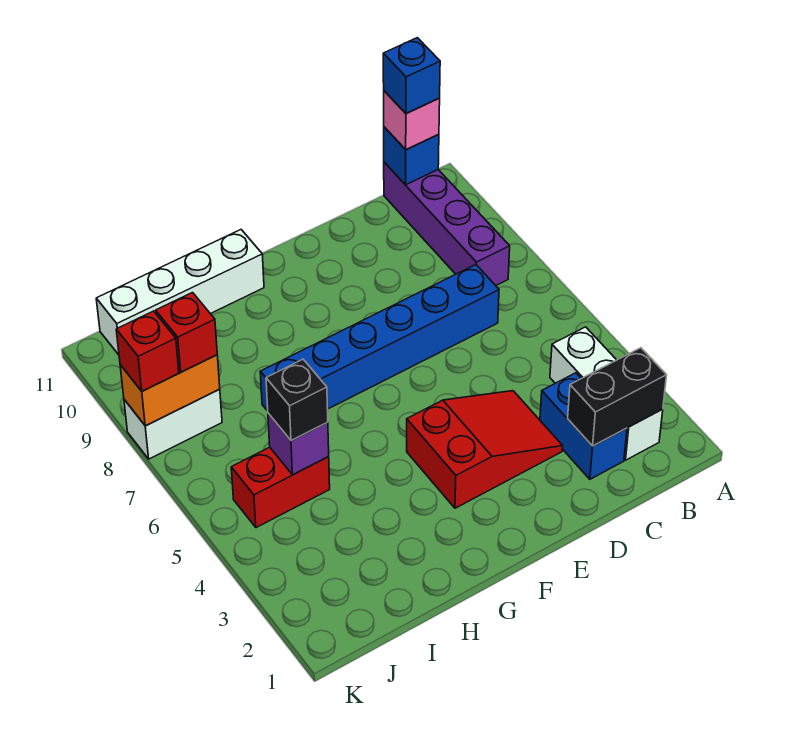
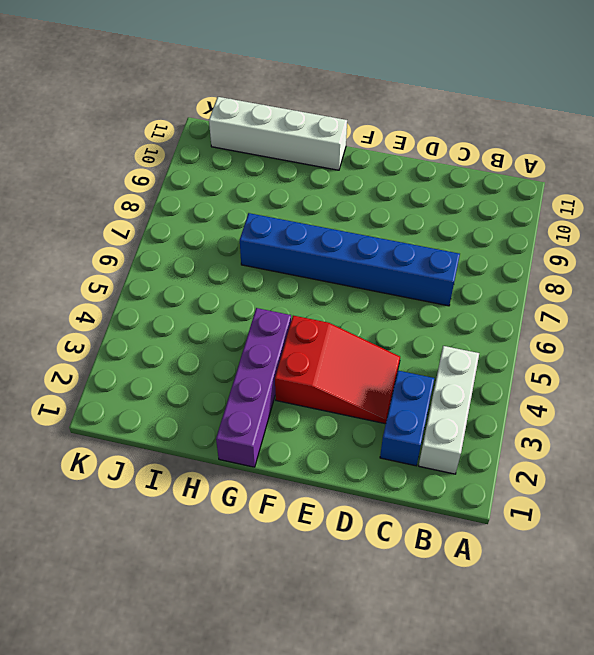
purple 1x4 brick [216,308,291,467] -> purple 1x4 brick moved to [384,162,510,286]
none -> red 1x2 brick [231,447,330,528]
none -> white 1x2 brick [124,389,222,459]
none -> black 1x2 brick [568,348,667,446]

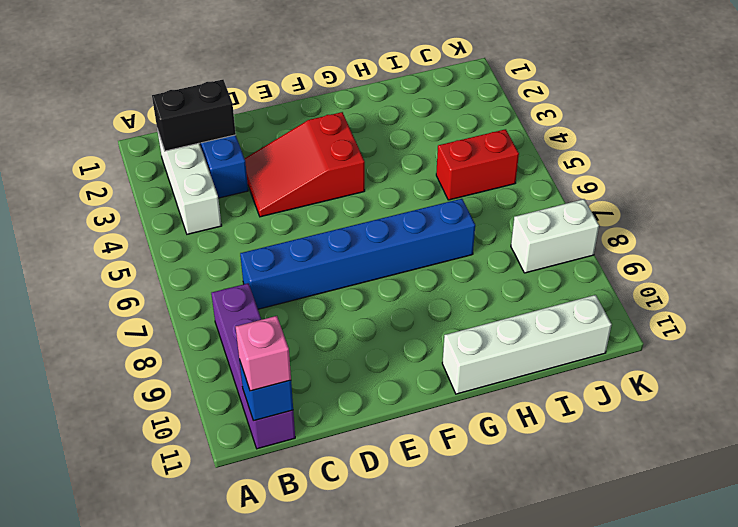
none -> purple 1x1 brick [268,413,329,475]
none -> orange 1x2 brick [120,355,220,426]
none -> black 1x1 brick [266,359,328,441]

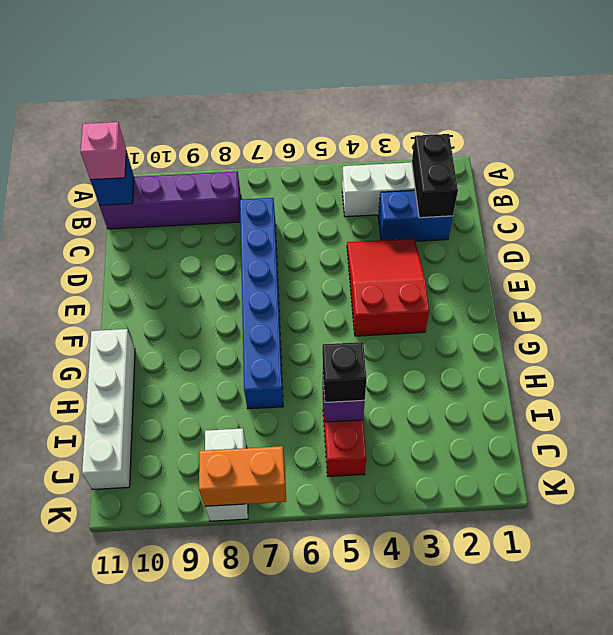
orange 1x2 brick [199,446,286,506] -> orange 1x2 brick turned to [120,355,220,426]
none -> red 1x1 brick [156,293,217,372]
none -> red 1x1 brick [116,311,179,391]
none -> blue 1x1 brick [383,38,440,114]

